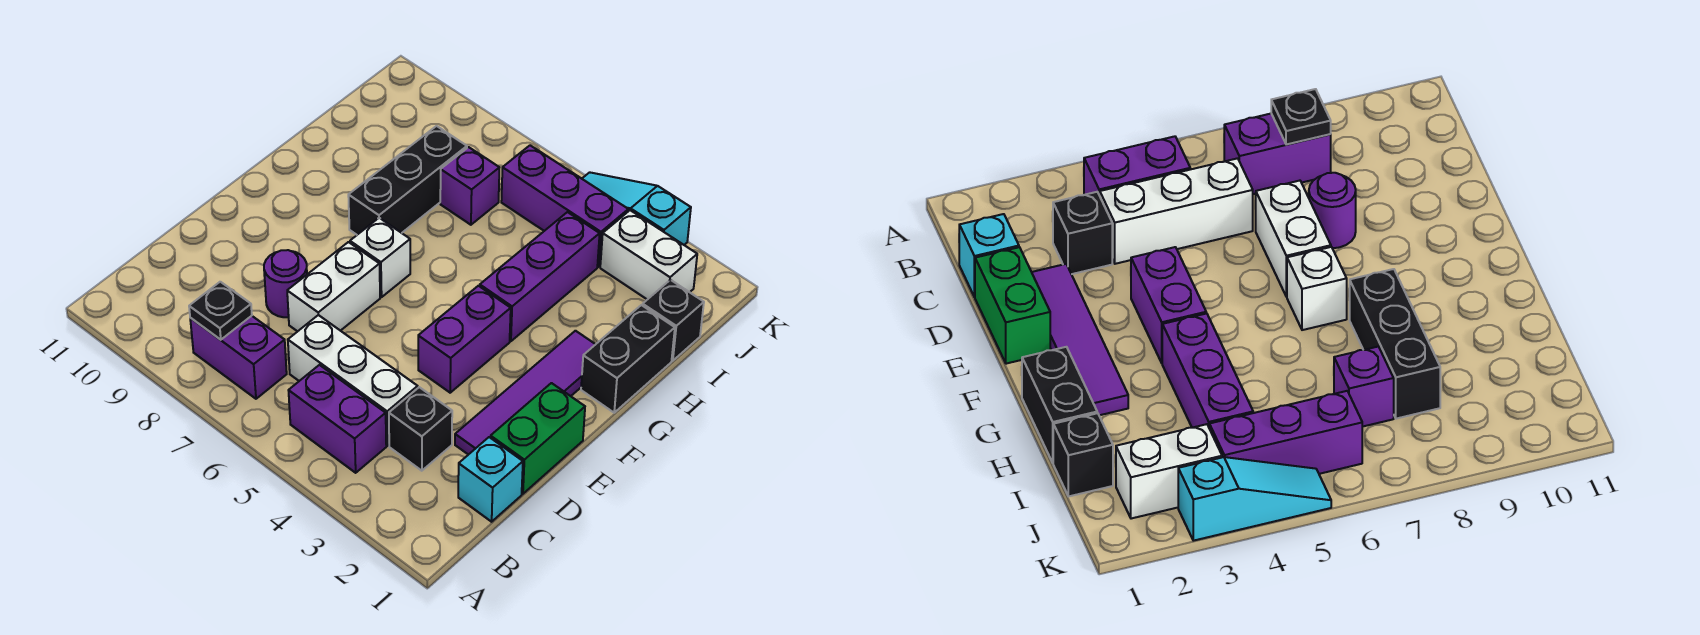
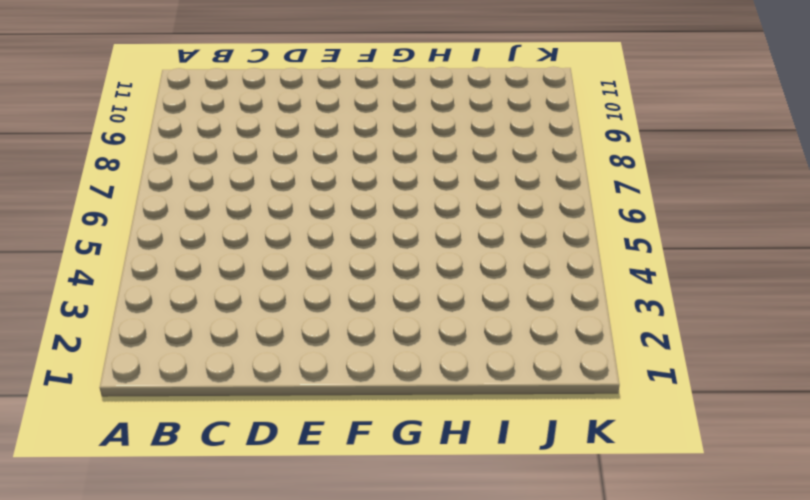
none -> purple 1x2 brick [288,365,386,473]
none -> purple 1x2 brick [190,316,287,399]
none -> cyan 1x1 brick [458,437,523,522]

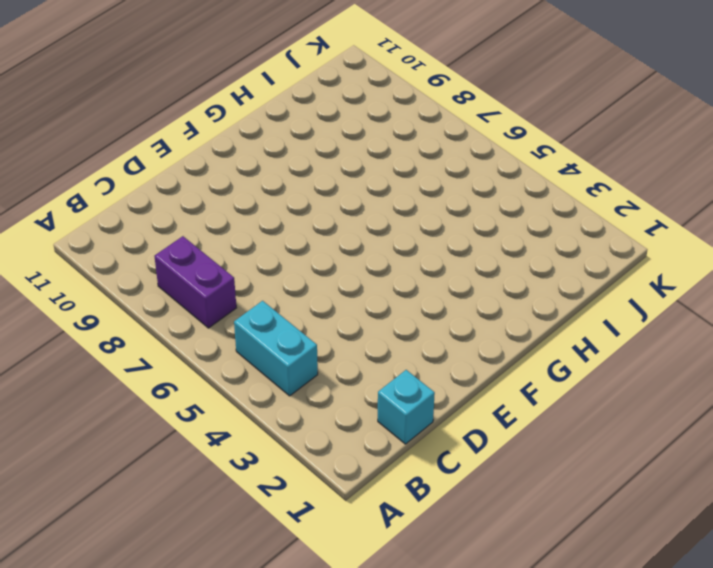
cyan 1x2 brick [234,301,318,396] -> purple 1x2 brick [288,365,386,473]
none -> black 1x1 brick [389,387,452,471]
none -> white 1x3 brick [288,315,418,446]
none -> green 1x2 brick [491,383,585,494]

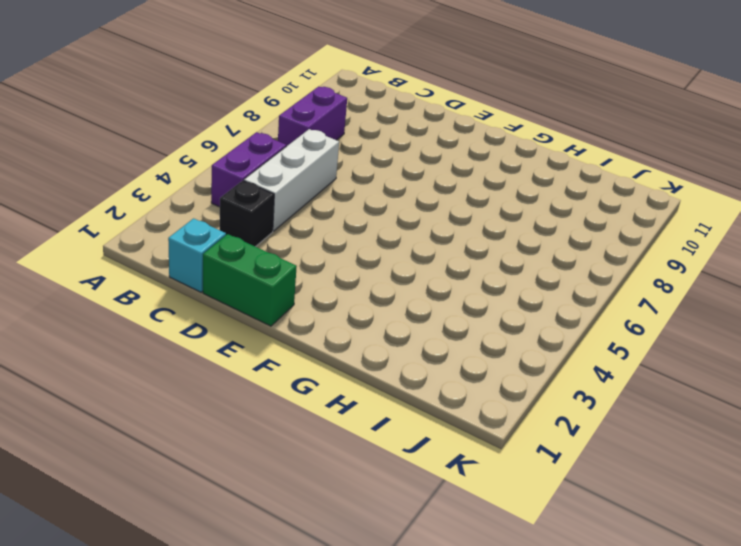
none -> purple 1x4 tile [455,331,596,455]
none -> white 1x2 brick [287,242,380,331]
none -> purple 1x1 round brick [264,250,307,317]

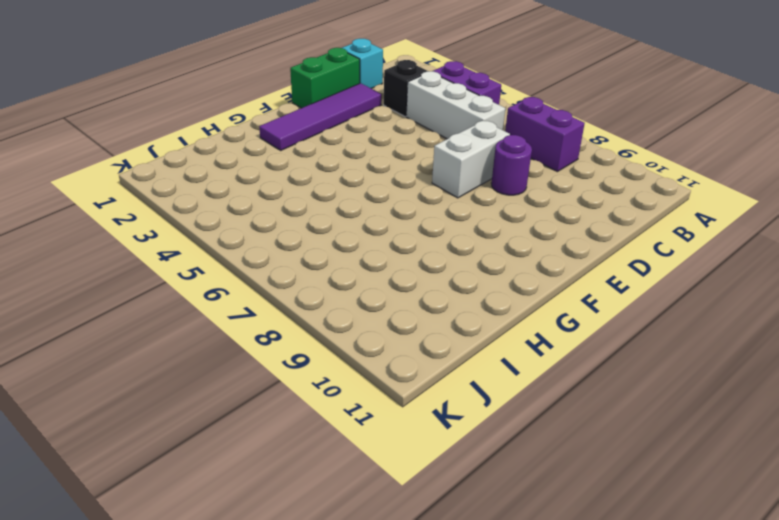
none -> purple 1x2 brick [418,286,511,393]
none -> white 1x1 brick [350,218,410,297]
none -> black 1x2 brick [581,305,675,413]

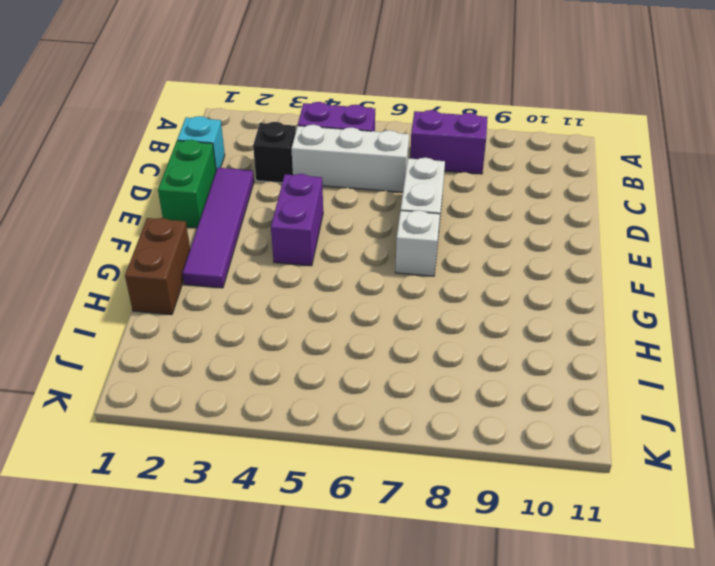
brown 1x2 brick [125,218,190,315] -> black 1x2 brick [581,305,675,413]
none -> purple 1x1 round brick [264,250,307,317]
none -> purple 1x3 brick [480,212,600,341]
none -> black 1x3 brick [348,126,467,235]

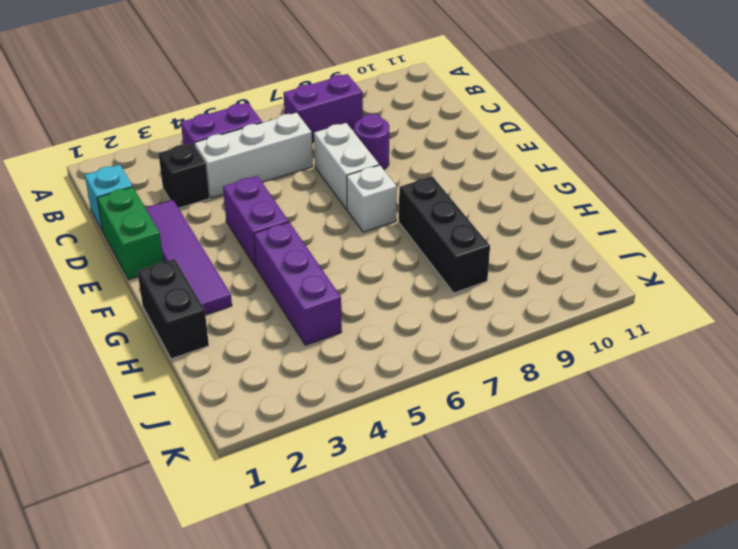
none -> black 1x1 brick [643,280,704,361]
none -> purple 1x1 brick [440,147,499,225]
none -> white 1x2 brick [600,210,697,300]

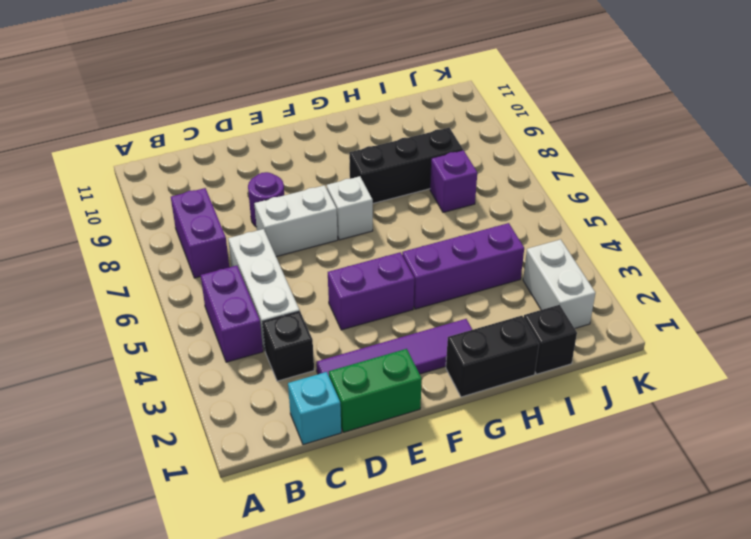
none -> purple 1x3 brick [501,145,628,267]
none -> cyan 1x3 slope [582,172,691,245]
none -> black 1x1 plate [189,282,252,340]

